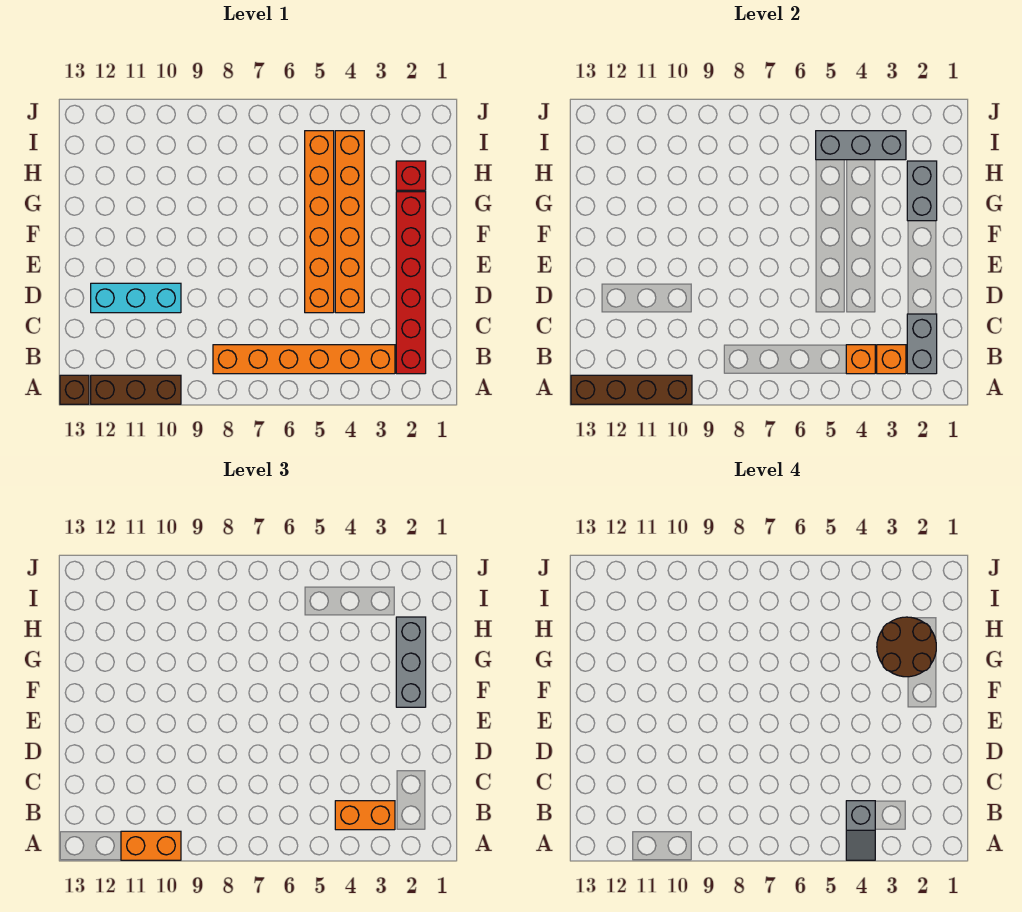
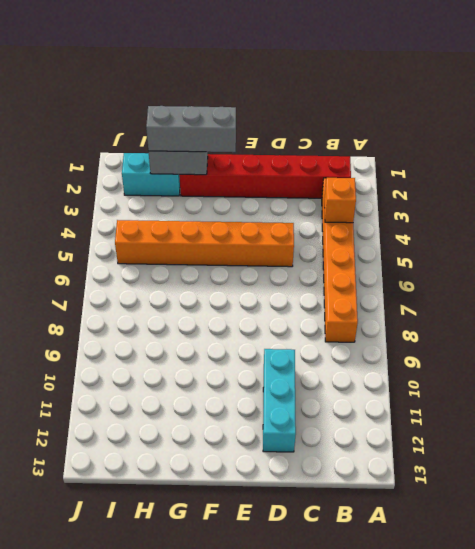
cyan 1x2 brick [122,153,180,196] -> red 1x1 brick [396,161,426,190]
none -> brown 1x3 brick [91,375,181,404]
none -> brown 1x1 brick [60,375,89,404]
none -> orange 1x6 brick [335,131,364,313]

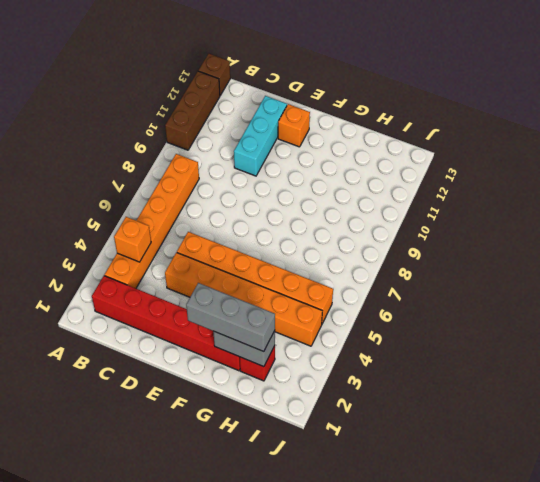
orange 1x1 brick [278,104,310,147] -> orange 1x1 brick moved to [877,345,906,374]
none -> brown 1x4 brick [571,375,692,404]
none -> grey 1x2 brick [907,314,937,374]
none -> grey 1x3 brick [816,131,906,160]

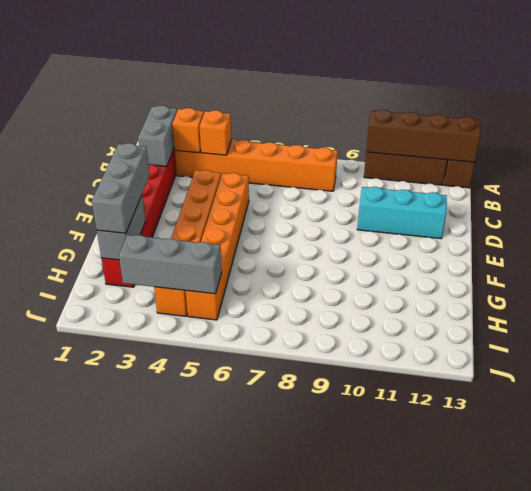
none -> orange 1x2 brick [121,831,181,860]
none -> orange 1x2 brick [335,801,395,830]
none -> grey 1x2 slope [846,801,875,860]

